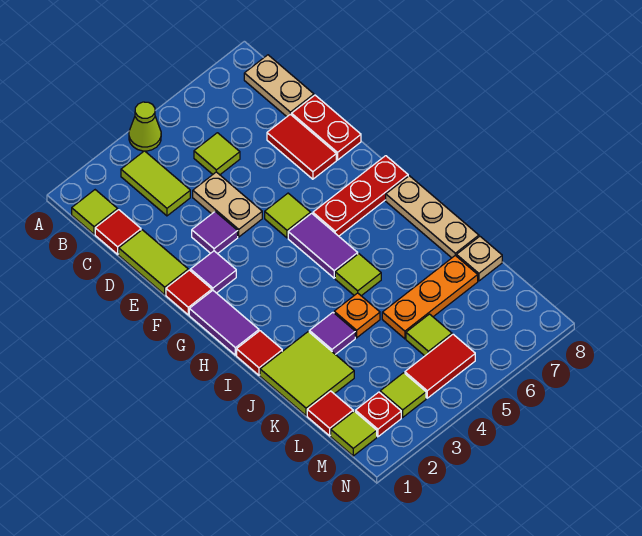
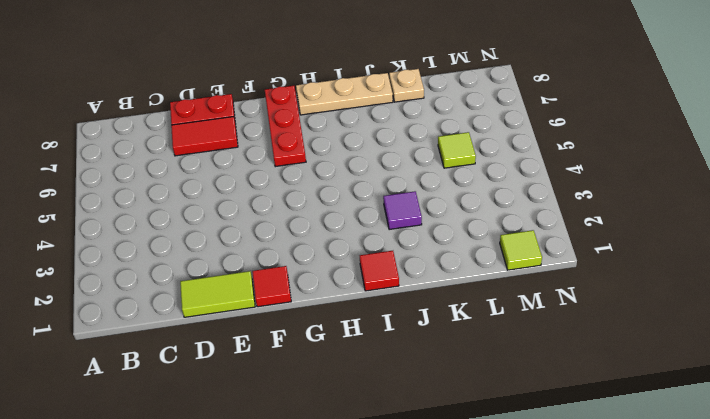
none -> lime 1x1 cone [129,102,161,151]
none -> lime 1x1 tile [72,190,118,234]
none -> lime 1x2 tile [121,151,190,216]
none -> tan 1x2 plate [244,55,314,117]

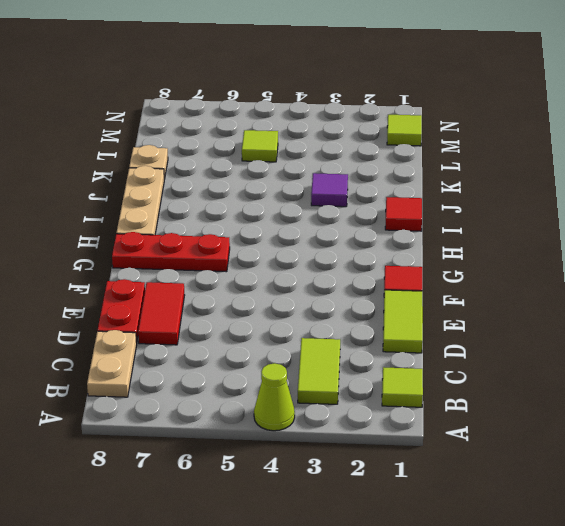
none -> red 1x1 tile [95,210,141,254]
none -> lime 1x1 tile [194,133,240,175]
none -> tan 1x2 plate [193,172,262,237]
none -> purple 1x1 tile [192,212,238,254]

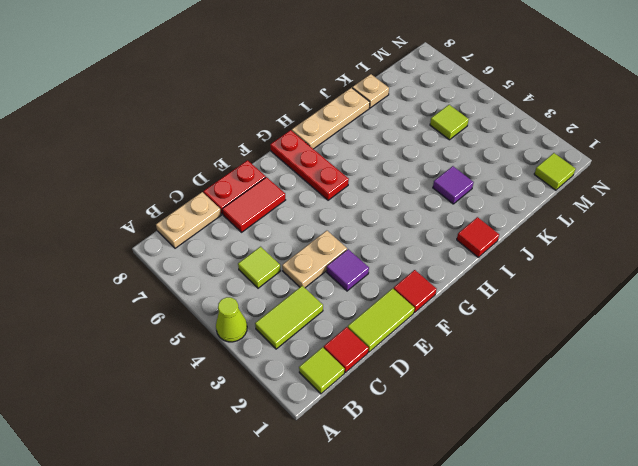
none -> purple 1x1 tile [191,251,236,293]
none -> lime 1x1 tile [265,193,311,238]
none -> purple 1x2 tile [189,290,259,355]
none -> purple 1x2 tile [288,213,358,278]

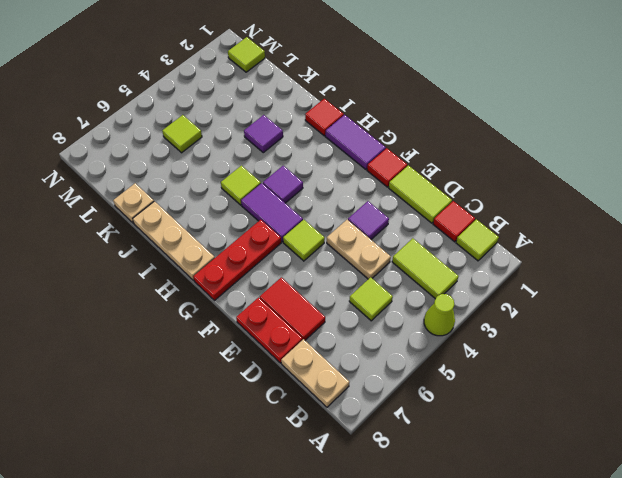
purple 1x1 tile [263,166,303,203] -> purple 1x1 tile moved to [191,251,236,293]
none -> lime 2x2 tile [260,332,354,416]
none -> orange 1x1 plate [334,293,380,338]
none -> orange 1x3 plate [382,255,478,339]
none -> red 1x1 tile [307,391,353,436]

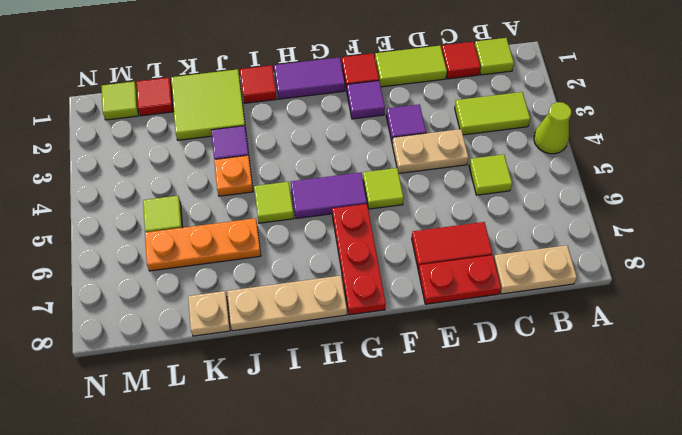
orange 1x3 plate [145,218,261,271] -> orange 1x3 plate turned to [382,255,478,339]
none -> red 1x1 plate [355,392,401,437]
none -> lime 1x1 tile [380,373,426,417]
none -> red 1x2 tile [405,334,475,398]

